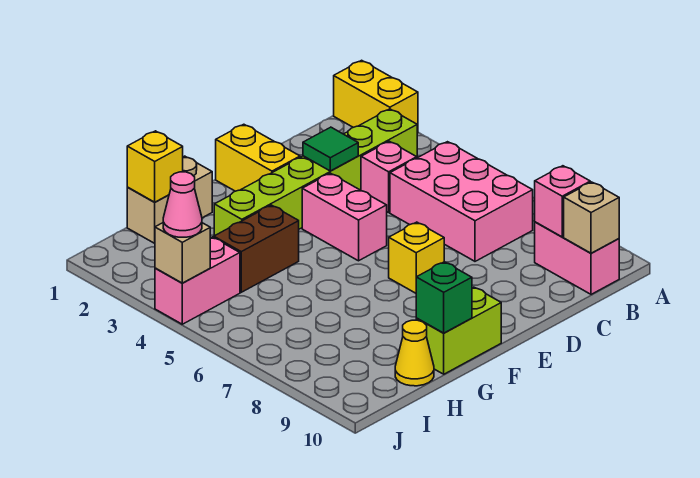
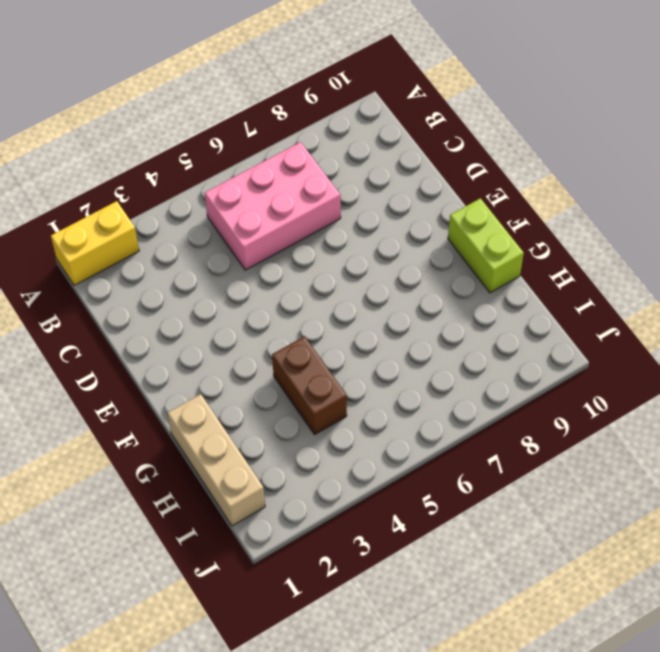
tan 1x3 brick [167,394,265,526] -> tan 1x2 brick [127,156,212,243]
none -> lime 1x6 brick [214,109,417,236]
none -> pink 1x2 brick [535,222,619,294]
none -> pink 1x1 brick [361,141,417,212]

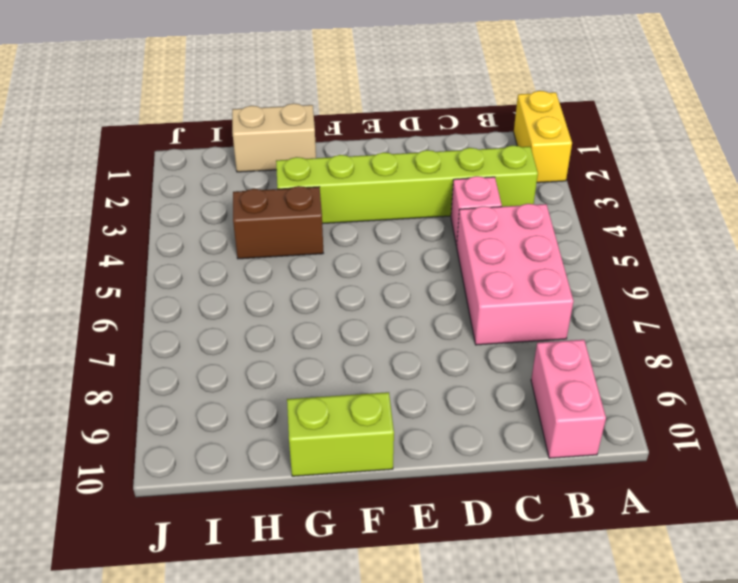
none -> yellow 1x2 brick [216,124,300,191]
none -> pink 1x2 brick [302,173,387,261]
none -> yellow 1x1 brick [389,222,444,293]

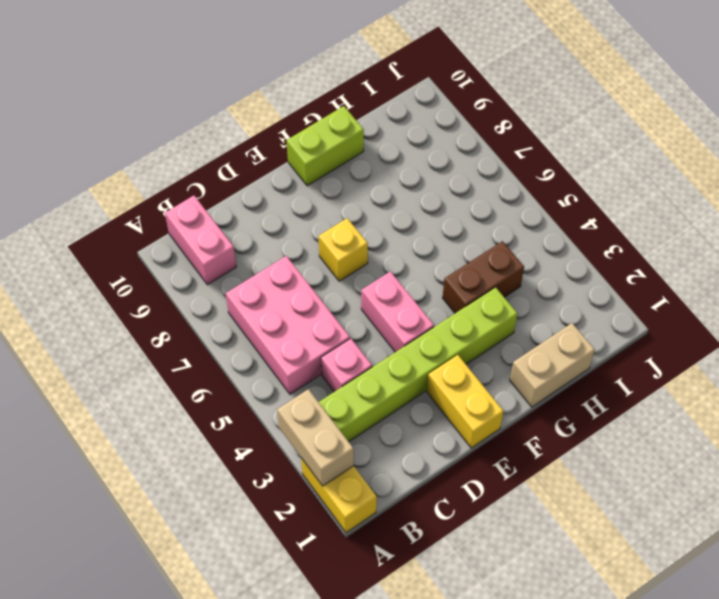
tan 1x2 brick [277,389,354,486] -> none
none -> yellow 1x1 cone [395,320,434,386]
none -> pink 1x2 brick [155,237,240,324]
none -> pink 1x1 brick [535,166,590,237]

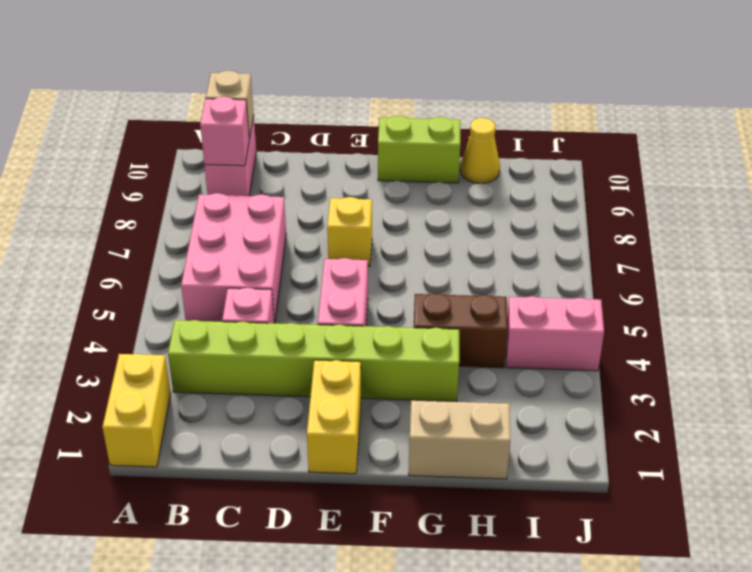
none -> green 1x1 tile [303,127,358,171]
none -> green 1x1 brick [416,262,472,333]
none -> yellow 1x1 brick [127,131,183,202]

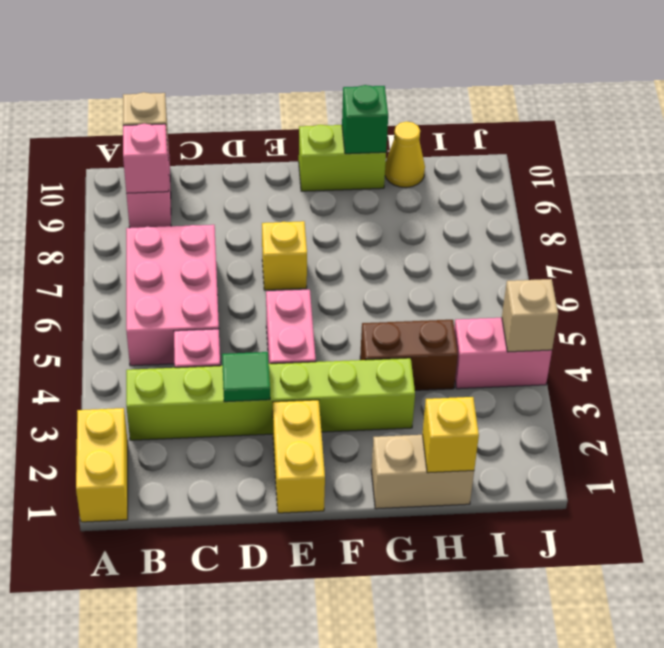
none -> pink 1x1 cone [163,172,202,237]

